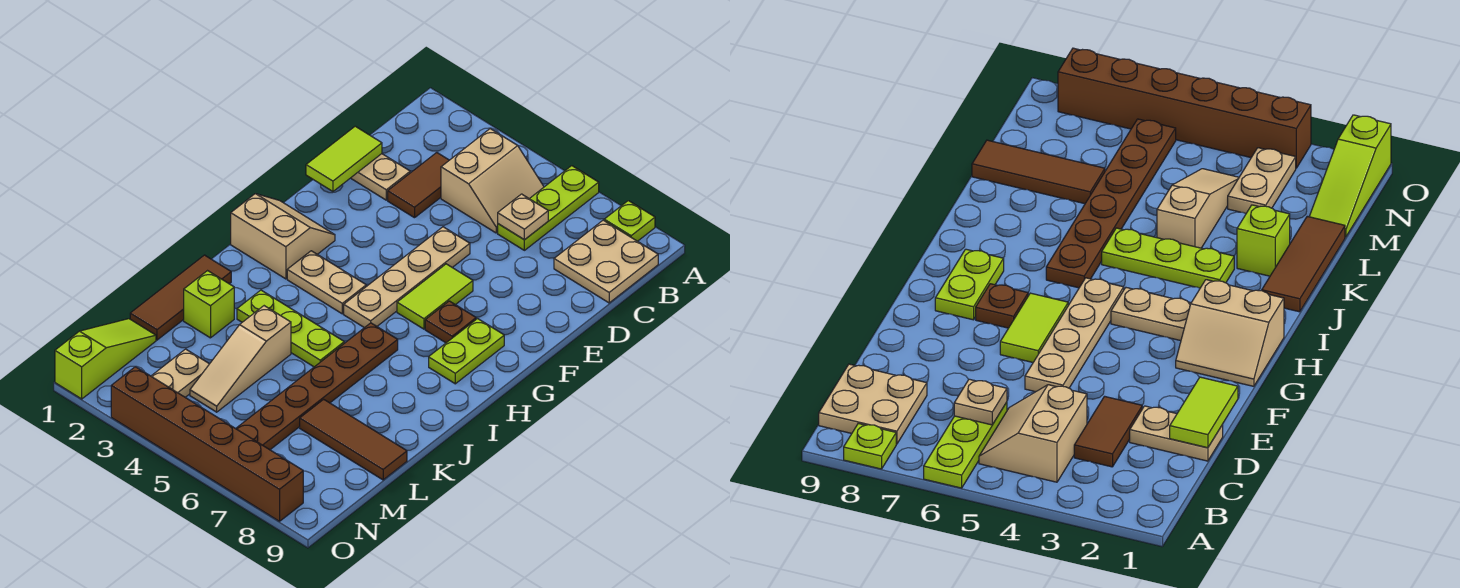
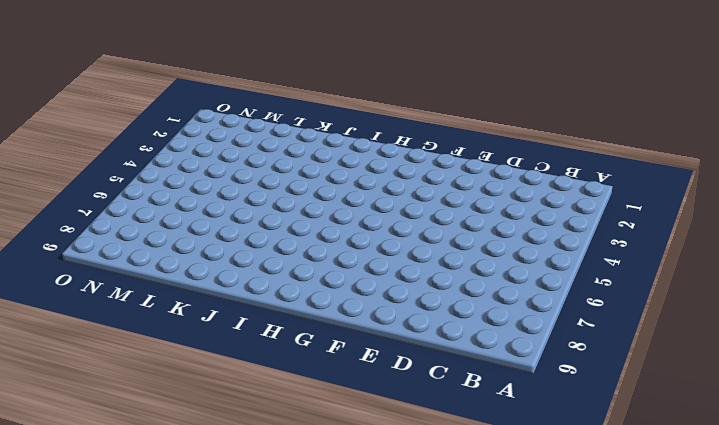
none -> lime 1x3 plate [498,166,599,250]
none -> lime 1x1 plate [604,201,655,241]
none -> tan 2x2 slope [441,129,544,233]

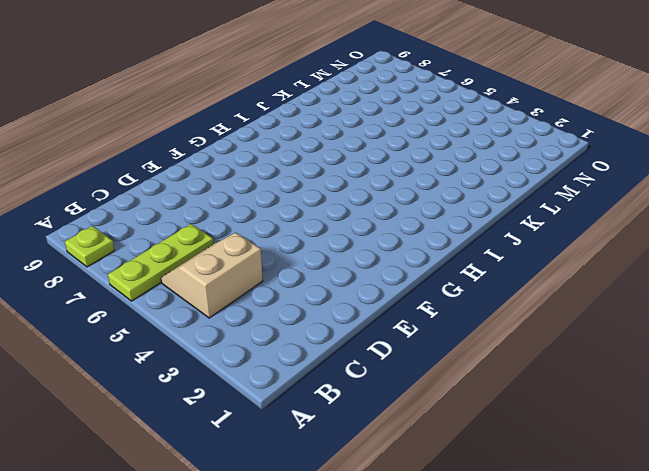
none -> tan 2x2 plate [554,220,658,303]
none -> brown 1x2 tile [388,153,449,218]
none -> tan 1x2 plate [351,154,410,200]

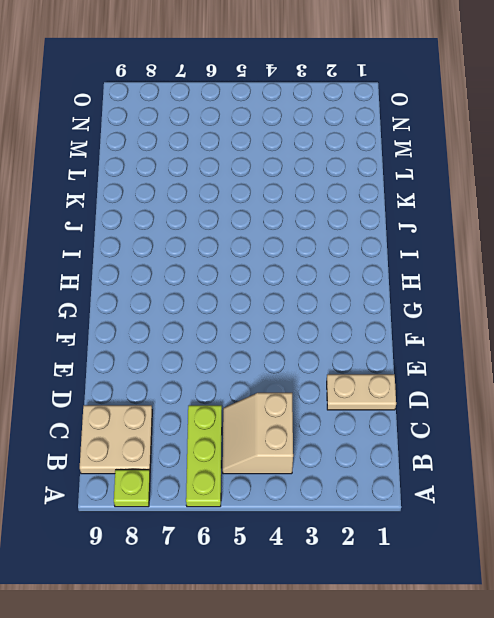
none -> brown 1x2 tile [388,153,449,218]
none -> tan 1x4 plate [344,227,470,328]
none -> lime 1x2 tile [397,264,473,329]

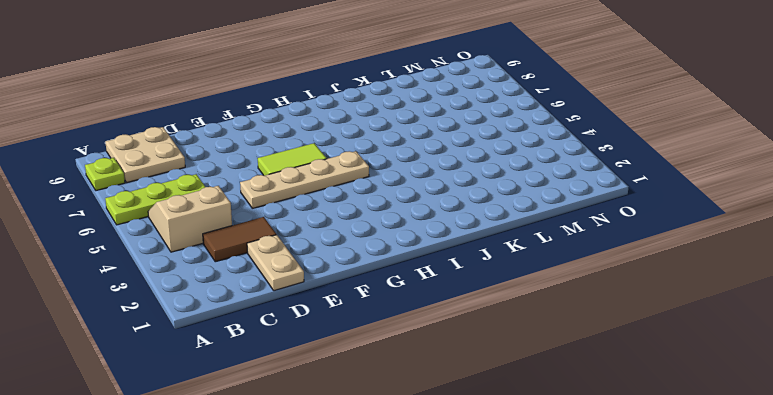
none -> tan 2x2 slope [231,194,335,279]
none -> brown 1x1 plate [425,301,476,343]
none -> lime 1x2 plate [429,319,504,384]

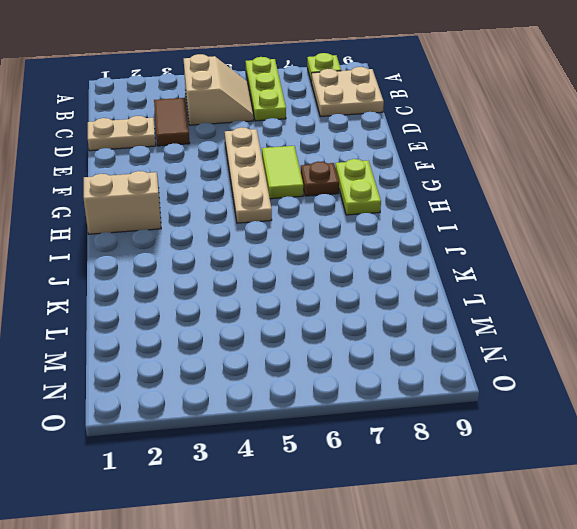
none -> tan 1x2 plate [287,251,366,314]
none -> brown 1x6 plate [236,323,398,450]
none -> brown 1x3 tile [130,255,231,340]

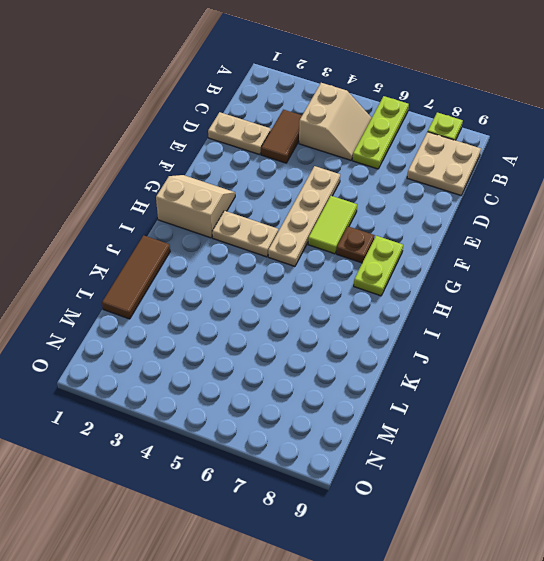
none -> brown 1x6 plate [236,323,398,450]
none -> lime 1x3 plate [237,290,344,367]
none -> lime 1x1 brick [184,271,234,338]

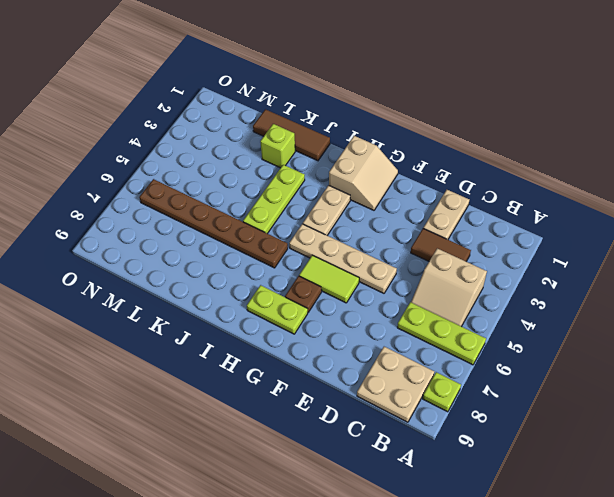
none -> tan 1x3 slope [190,306,291,412]
none -> brown 1x3 tile [300,399,407,480]
none -> lime 1x3 slope [55,319,156,399]

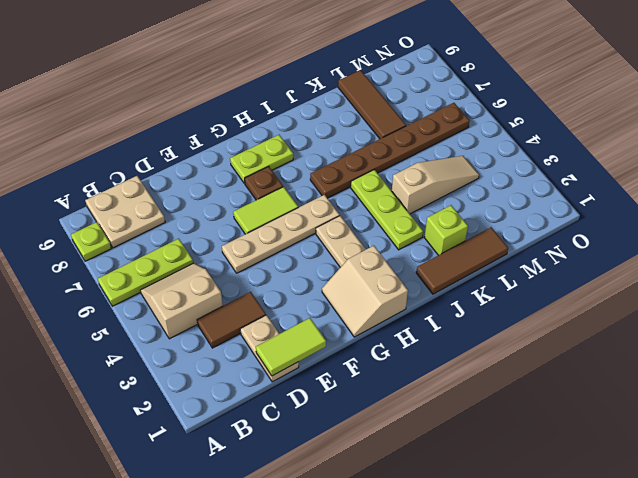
none -> lime 1x3 slope [55,319,156,399]
none -> tan 1x2 plate [151,349,209,397]
none -> brown 1x6 brick [111,367,303,521]

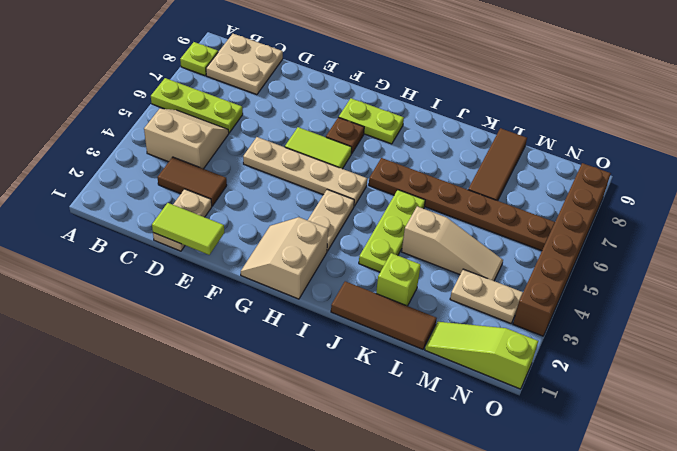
none -> tan 1x1 plate [498,194,548,240]

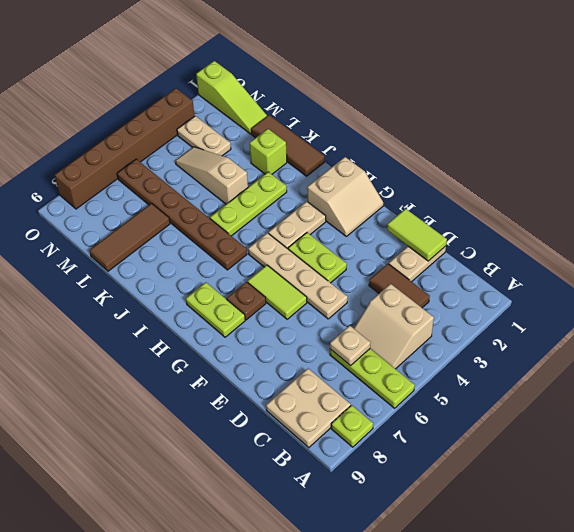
lime 1x2 plate [288,233,347,283] -> none

